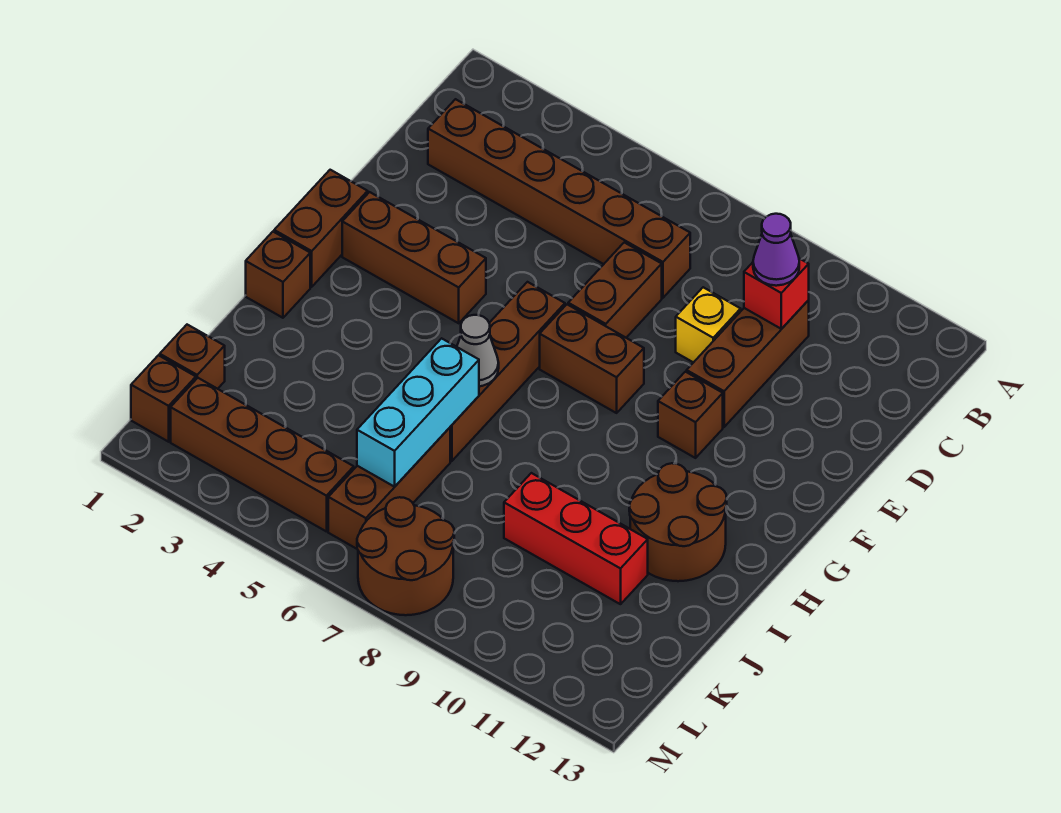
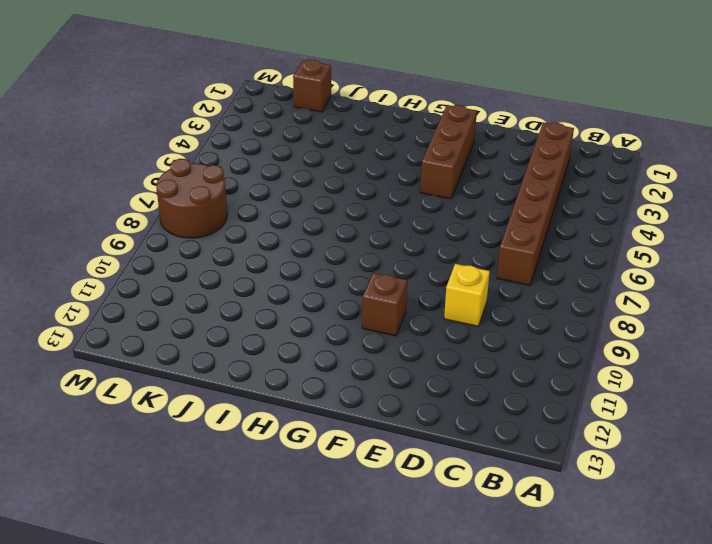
none -> brown 1x3 brick [687,300,809,427]
none -> brown 1x2 brick [568,242,662,338]
none -> brown 1x2 brick [274,170,368,287]

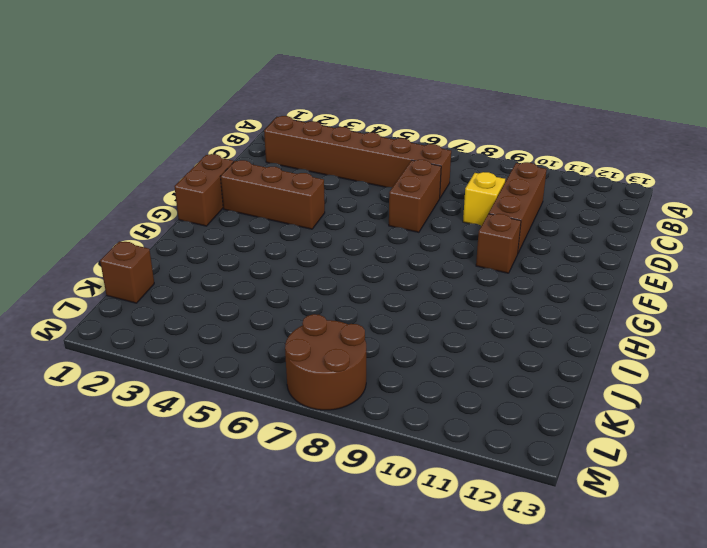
none -> brown 1x4 brick [450,282,565,461]
none -> brown 1x2 brick [540,305,644,413]
none -> brown 1x1 brick [246,232,310,318]

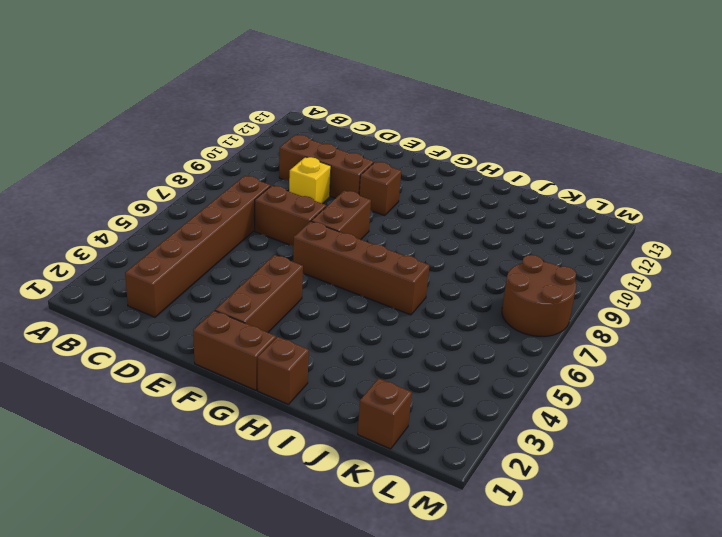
none -> brown 2x2 round brick [629,463,727,581]
none -> brown 1x3 brick [328,428,450,549]
none -> red 1x3 brick [504,473,648,604]

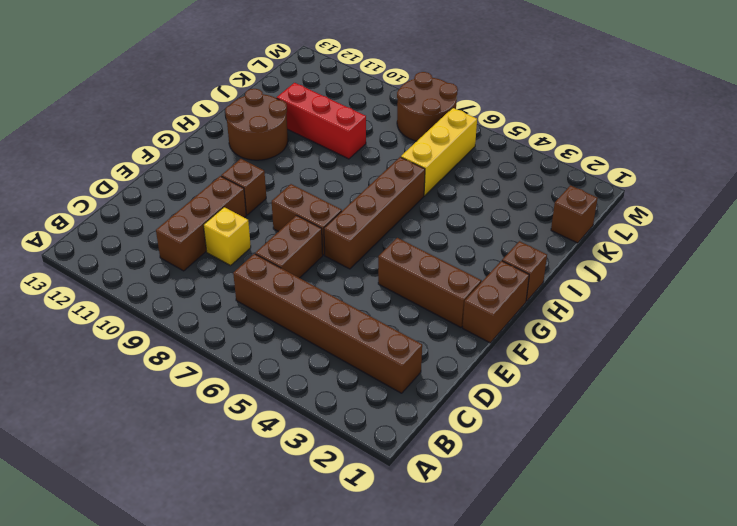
yellow 1x3 brick [401,108,477,196] -> brown 1x3 brick [328,428,450,549]
none -> brown 1x1 brick [131,355,196,442]
none -> brown 1x4 brick [171,378,354,532]
none -> red 1x1 brick [744,258,809,329]

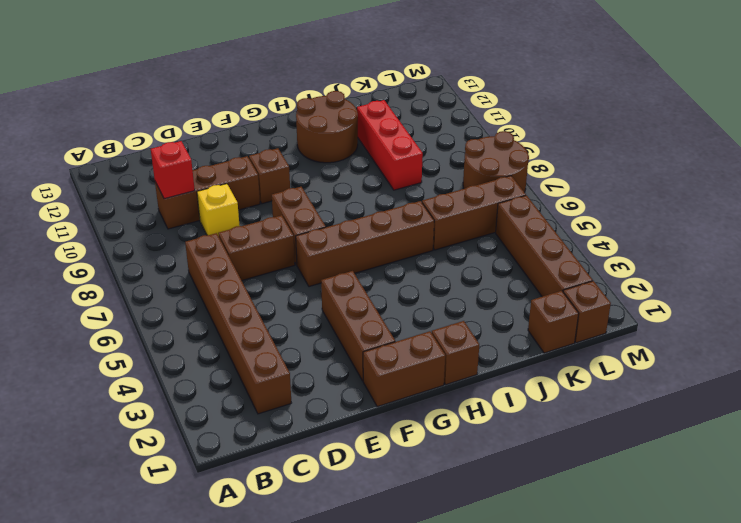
none -> grey 1x1 cone [457,315,499,386]
none -> cyan 1x3 brick [357,338,479,487]
none -> purple 1x1 cone [753,214,799,286]

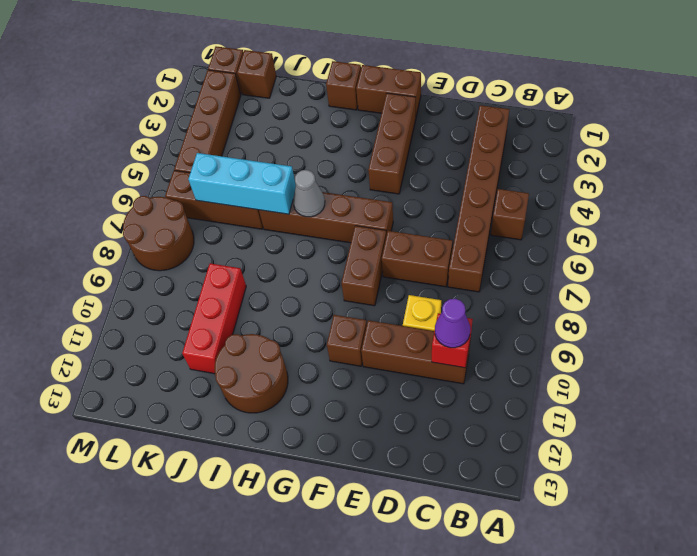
brown 1x1 brick [491,189,529,240] -> none

